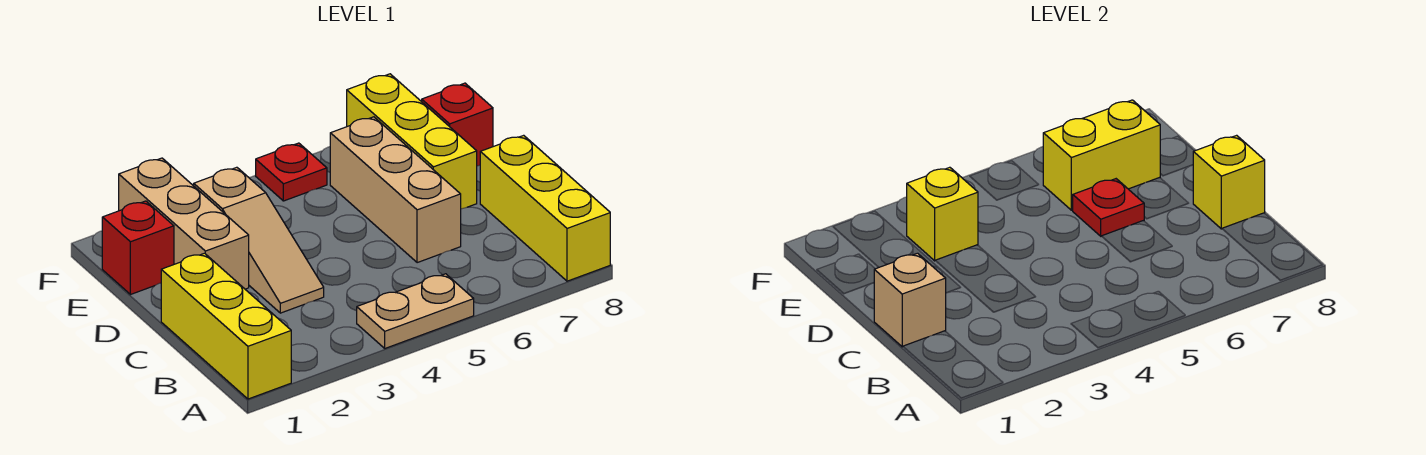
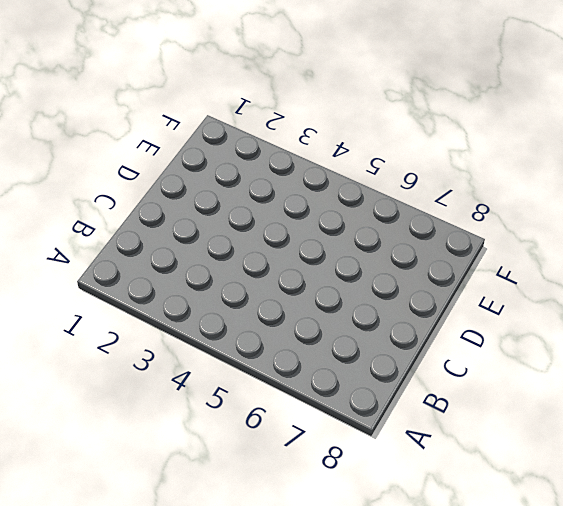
none -> yellow 1x3 brick [161,253,291,399]
none -> tan 1x2 plate [357,274,474,348]
none -> yellow 1x3 brick [480,135,610,281]

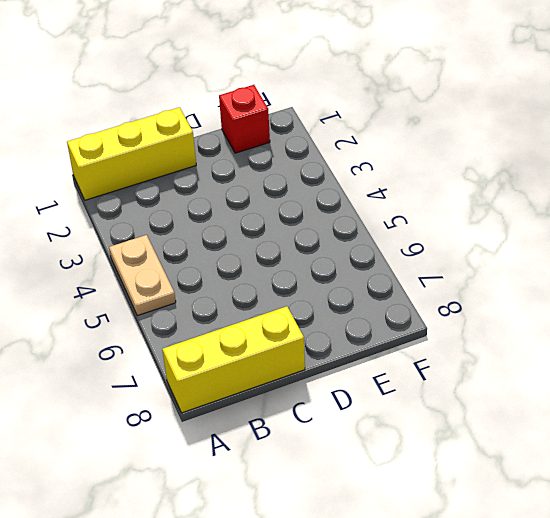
none -> tan 1x3 slope [194,167,324,313]
none -> tan 1x3 brick [330,117,461,263]
none -> tan 1x3 brick [119,158,249,289]

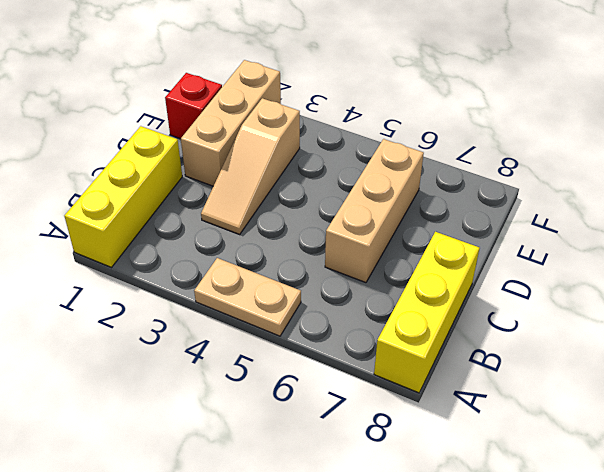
none -> yellow 1x3 brick [347,74,477,209]
none -> red 1x1 brick [422,83,493,166]
none -> red 1x1 plate [256,143,327,201]

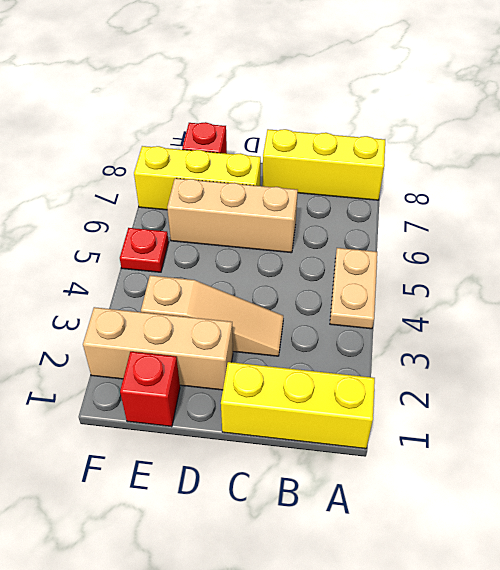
none -> tan 1x1 brick [874,253,946,347]
none -> yellow 1x1 brick [1193,135,1265,229]
none -> red 1x1 plate [1073,179,1144,236]

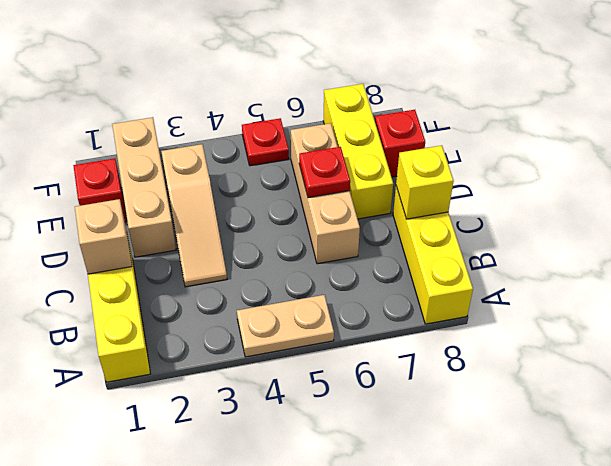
none -> yellow 1x1 brick [907,167,978,261]
none -> yellow 1x2 brick [1043,100,1160,210]

